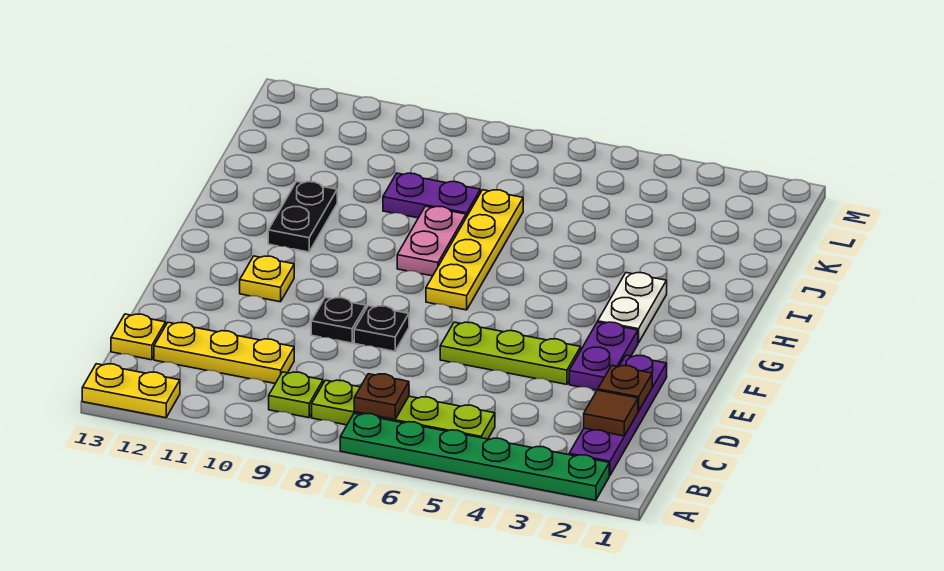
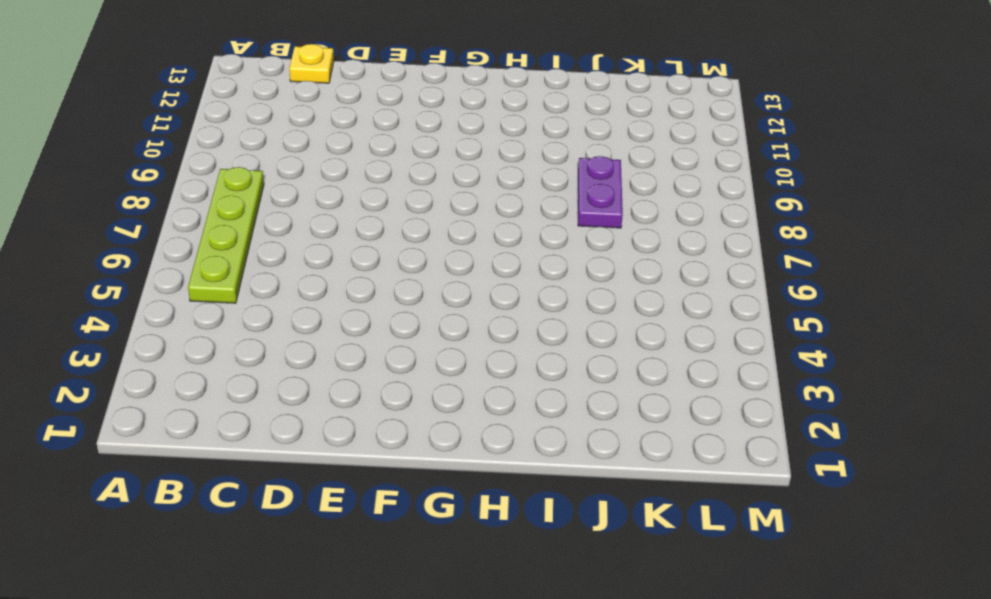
none -> green 1x6 plate [340,413,609,500]
none -> yellow 1x2 plate [82,364,180,418]
none -> purple 1x4 plate [569,355,667,475]

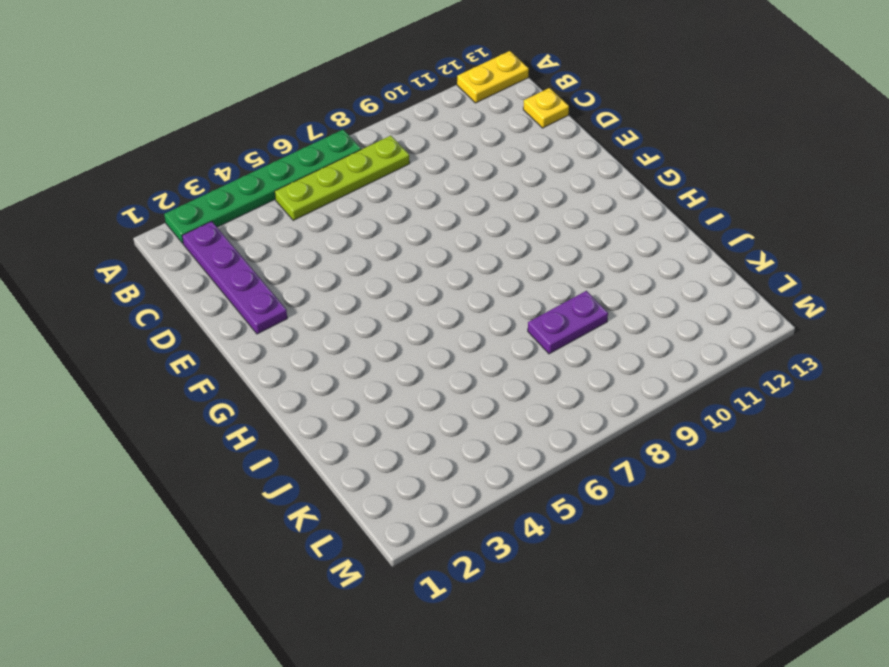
none -> lime 1x1 plate [269,372,323,418]
none -> yellow 1x3 plate [154,322,294,384]
none -> purple 1x2 plate [569,322,638,390]

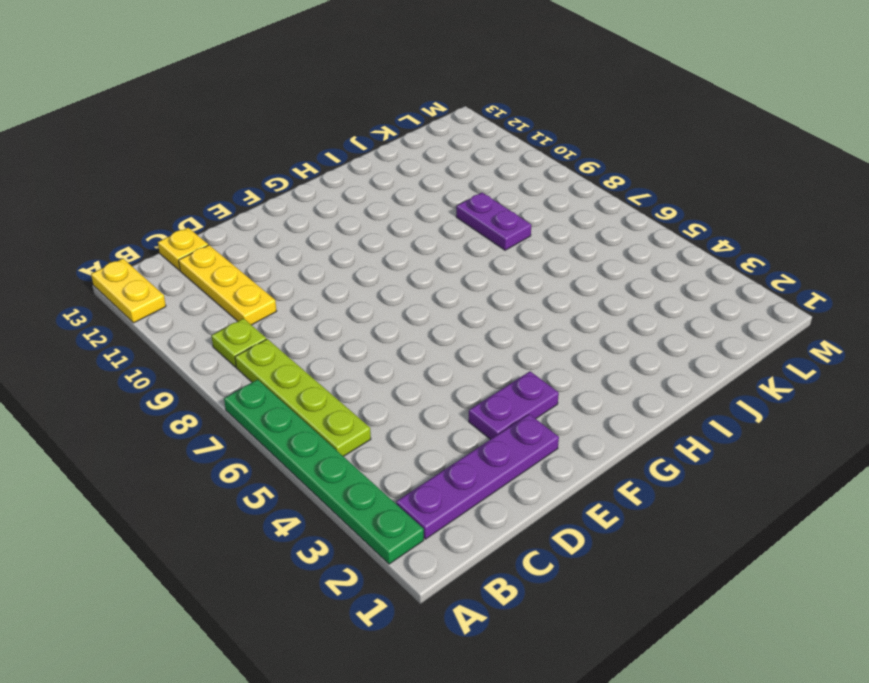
none -> lime 1x3 plate [440,322,581,384]
none -> black 1x1 plate [354,306,409,351]
none -> black 1x1 plate [311,297,366,343]

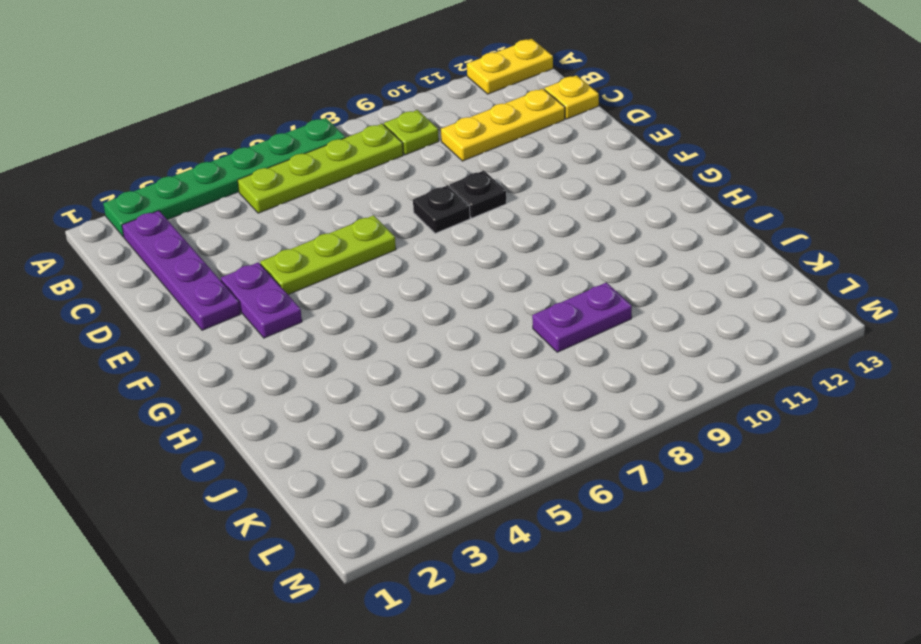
none -> yellow 1x1 plate [240,256,294,302]
none -> white 1x2 plate [598,272,667,343]
none -> yellow 1x4 plate [426,190,523,310]

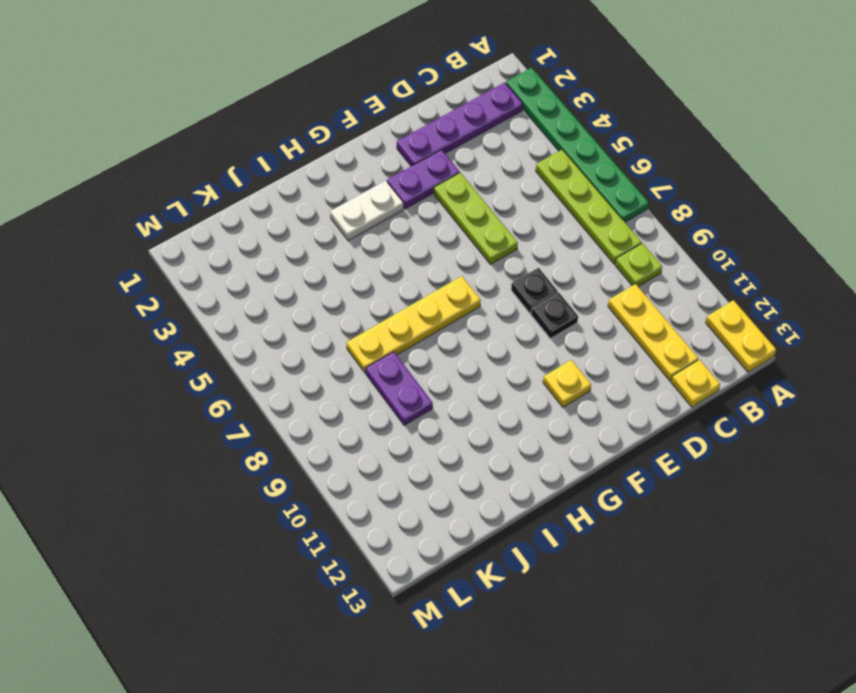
none -> pink 1x2 plate [397,206,466,276]
none -> black 1x2 plate [268,182,337,252]
none -> brown 1x1 plate [354,374,409,419]

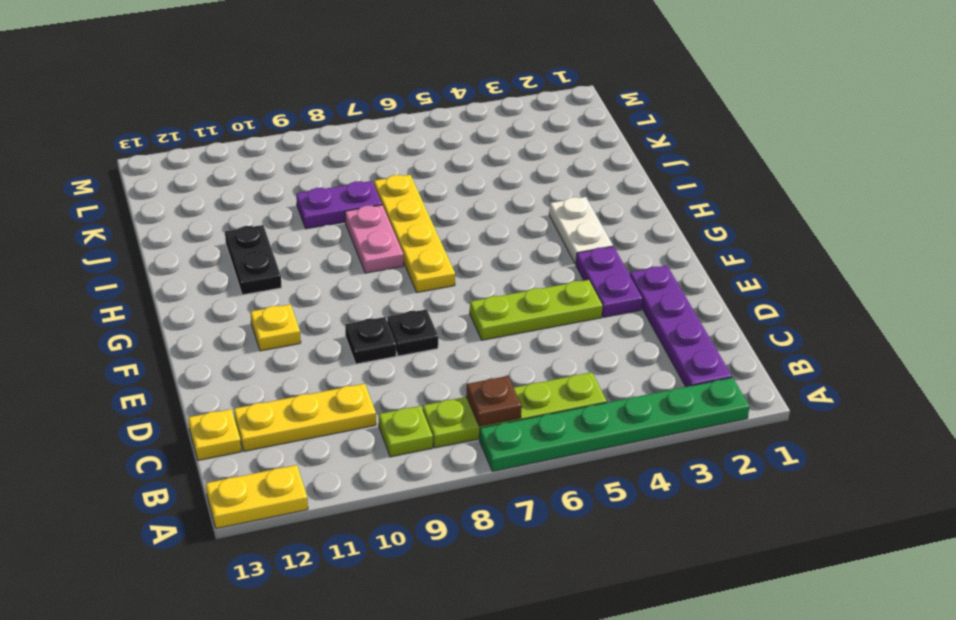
none -> brown 1x1 tile [584,390,638,436]
none -> brown 1x1 plate [598,365,652,411]

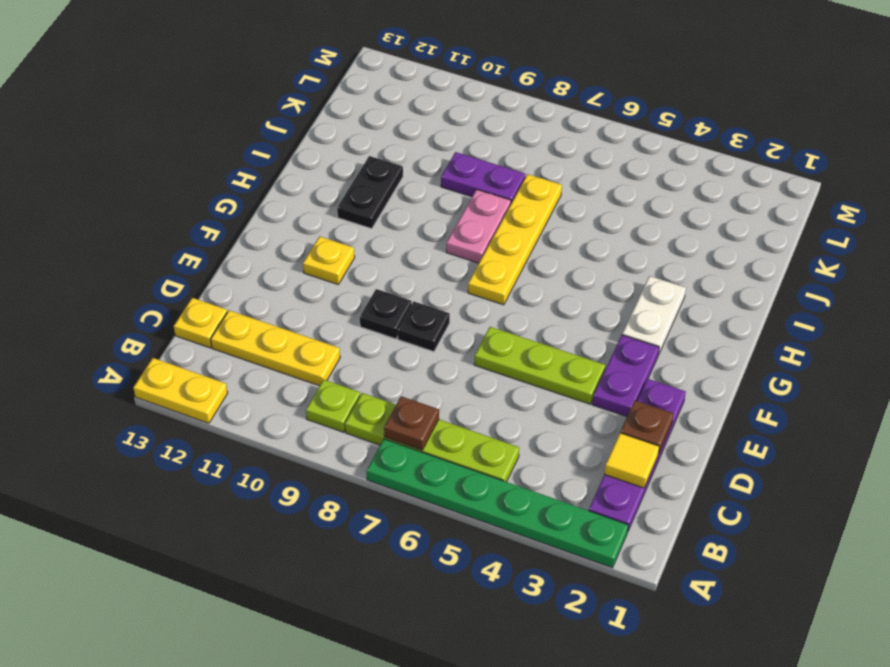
yellow 1x1 tile [604,433,659,488] -> brown 1x1 tile [584,390,638,436]

